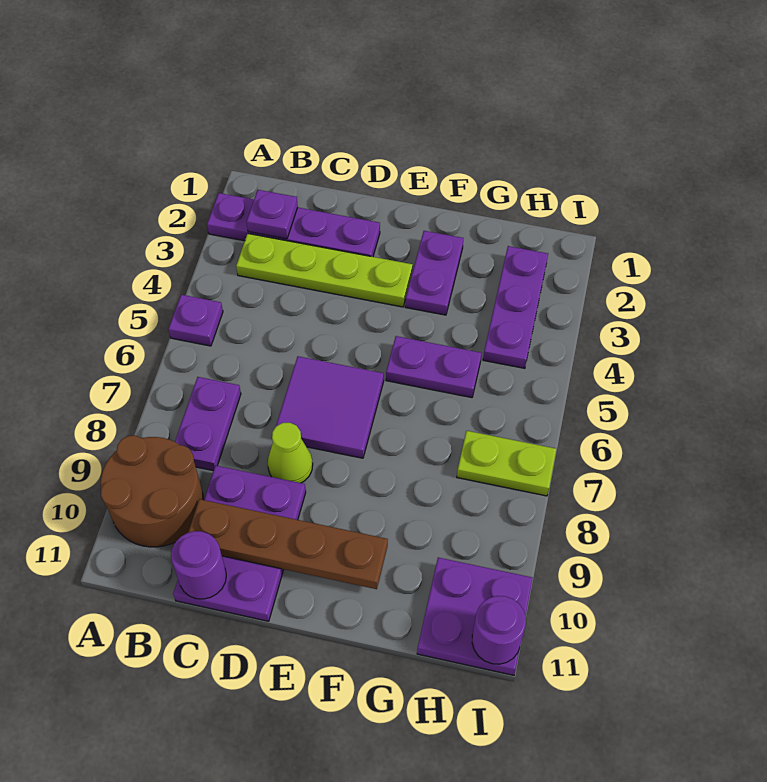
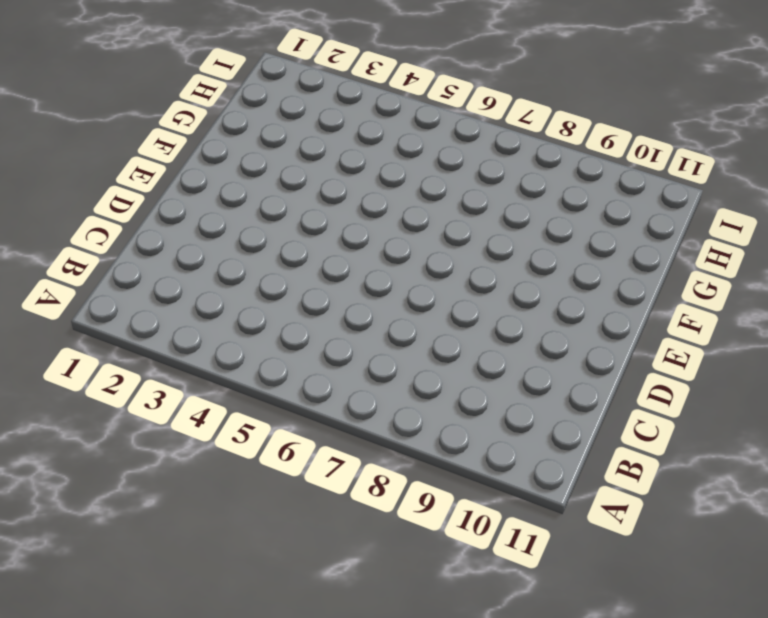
none -> purple 1x4 plate [207,193,380,257]
none -> purple 1x1 plate [168,295,223,346]
none -> brown 2x2 round brick [100,436,204,547]

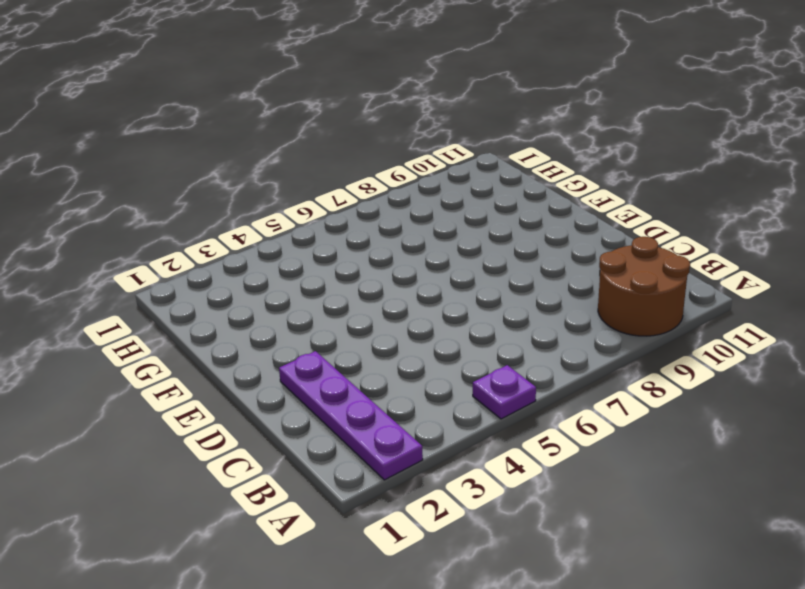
none -> lime 1x4 plate [236,234,413,307]
none -> purple 1x2 plate [175,377,241,471]
none -> purple 2x3 plate [173,465,306,621]

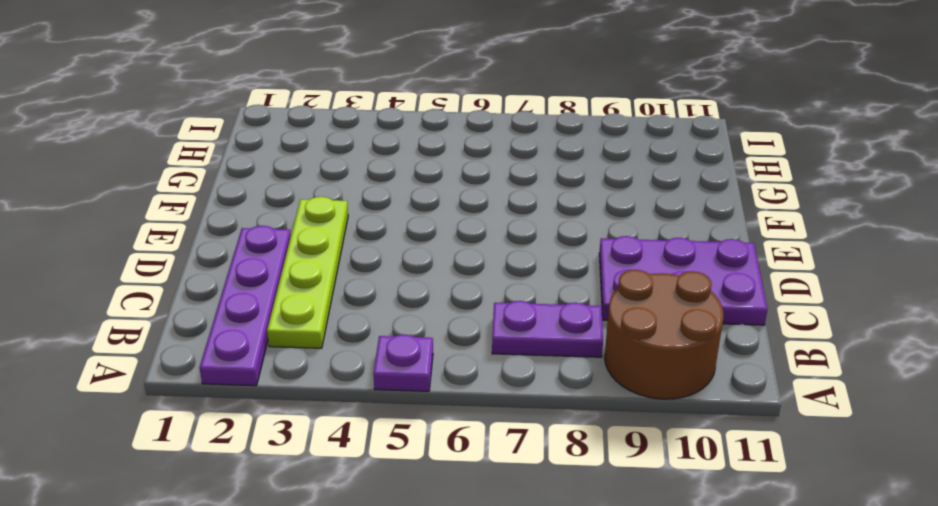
none -> purple 2x2 tile [276,356,384,458]
none -> lime 1x1 cone [268,423,313,483]
none -> purple 1x2 plate [405,231,463,315]

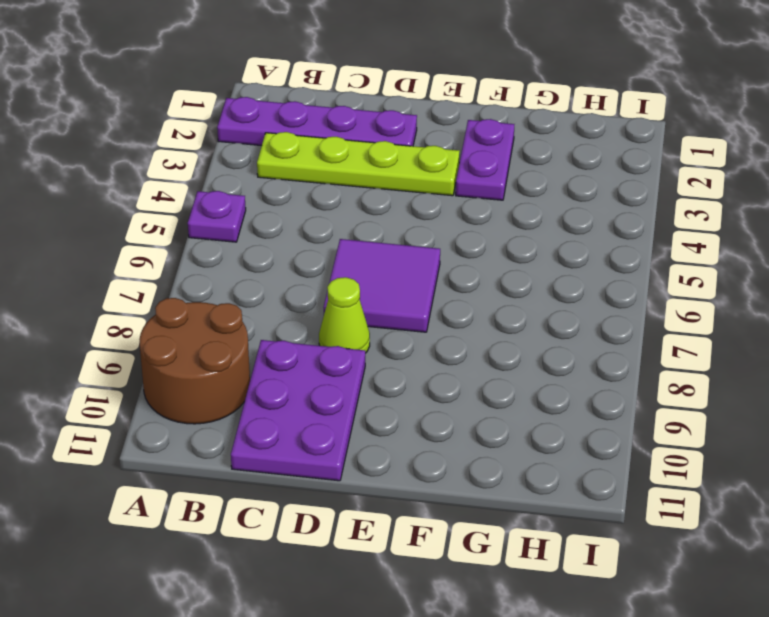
none -> purple 1x2 plate [175,377,241,471]
none -> purple 1x2 plate [386,336,481,398]
none -> purple 1x3 plate [483,246,548,368]

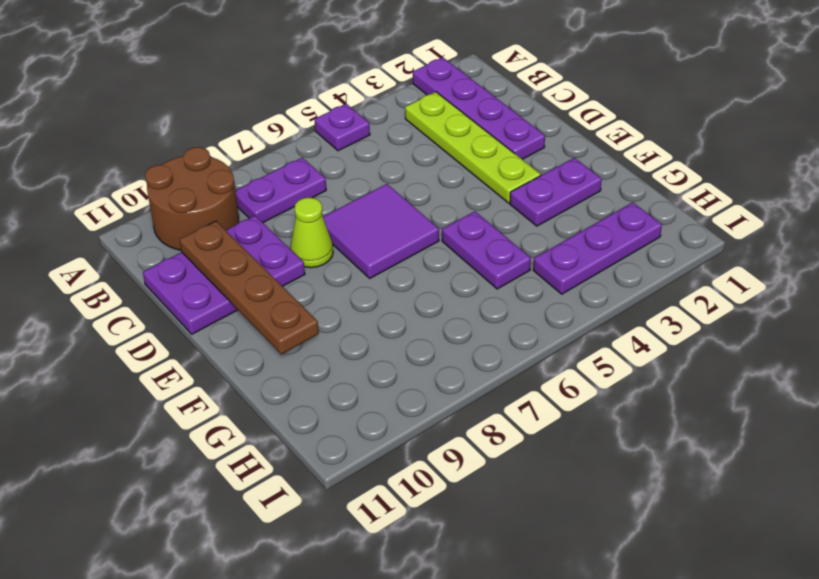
none -> lime 1x2 plate [457,431,556,496]
none -> purple 2x2 plate [417,558,533,675]
none -> purple 1x1 plate [247,190,298,239]

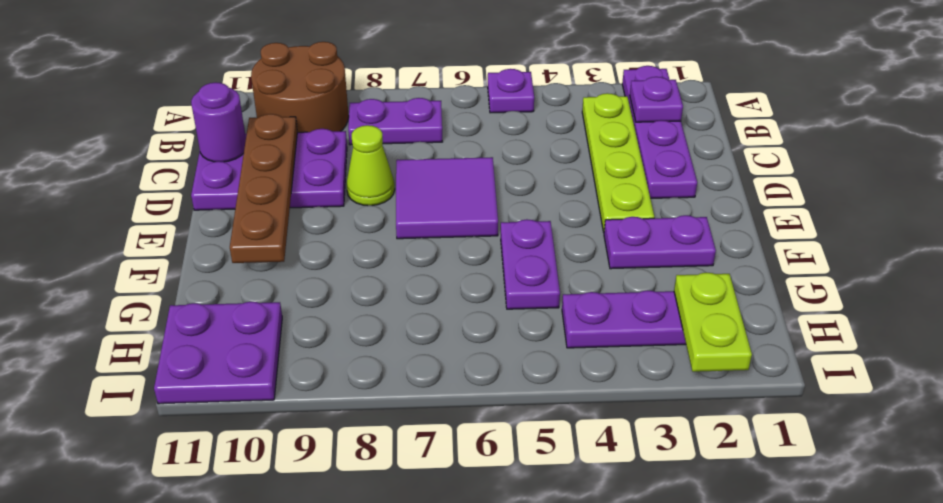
lime 1x2 plate [674,273,752,372] -> lime 1x2 plate moved to [457,431,556,496]
none -> purple 1x1 round brick [472,596,526,664]

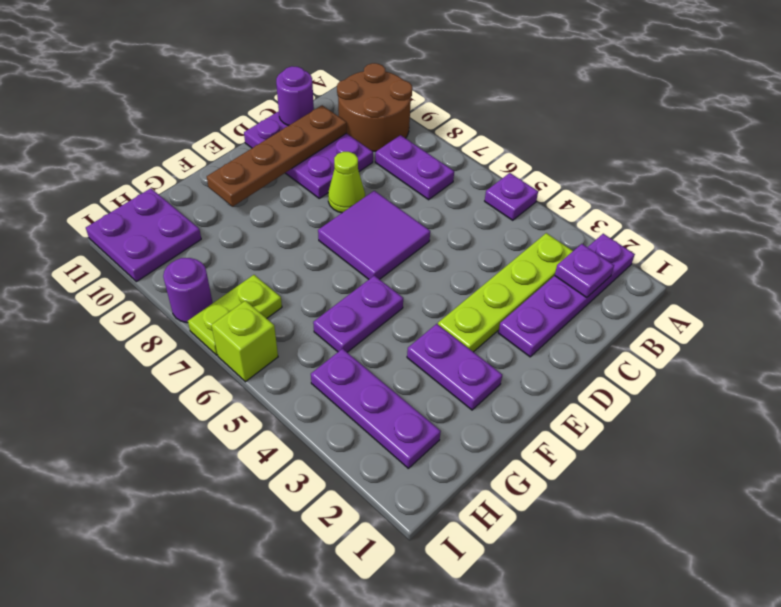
lime 1x1 brick [211,300,278,382] -> none
purple 1x1 round brick [163,258,213,323] -> purple 1x1 round brick moved to [472,596,526,664]

